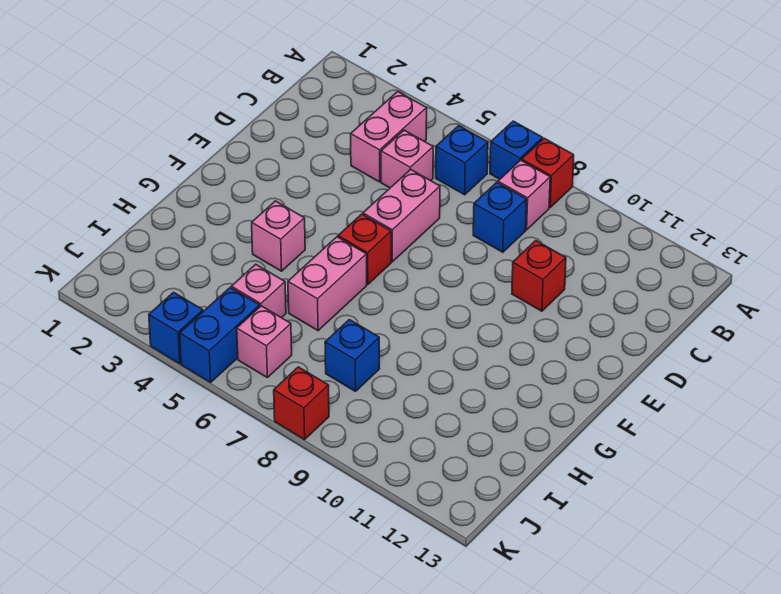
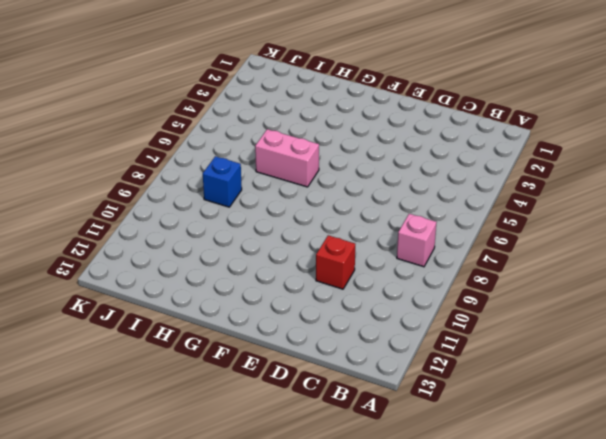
none -> blue 1x1 brick [490,121,543,179]
none -> red 1x1 brick [522,138,574,207]
none -> pink 1x2 brick [351,92,427,182]

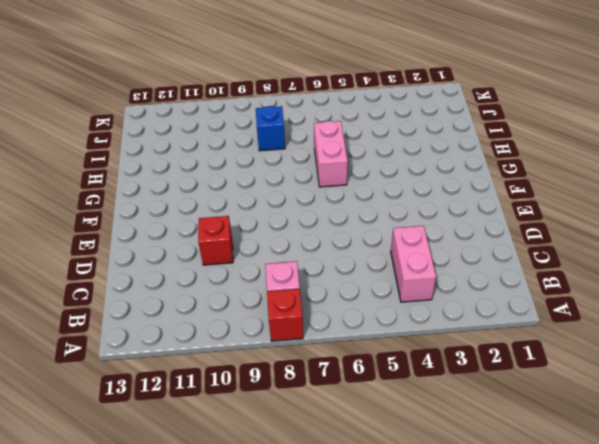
none -> blue 1x1 brick [490,121,543,179]
none -> blue 1x1 brick [436,126,488,195]
none -> pink 1x1 brick [381,130,433,188]

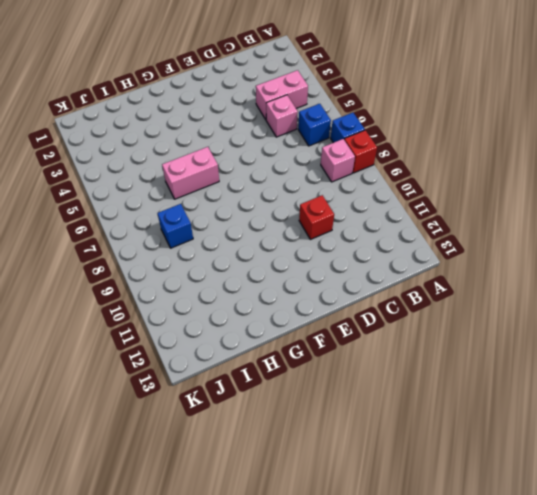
none -> blue 1x1 brick [473,182,527,252]
none -> pink 1x2 brick [363,169,440,262]
none -> red 1x1 brick [338,214,391,285]

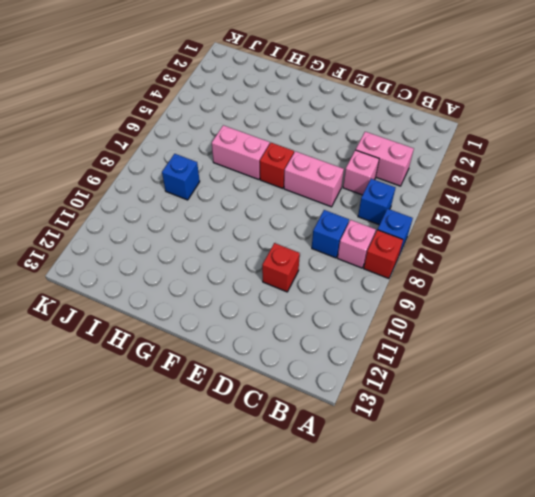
none -> pink 1x1 brick [252,201,305,271]
none -> pink 1x1 brick [231,264,286,318]
none -> blue 1x2 brick [180,288,260,383]

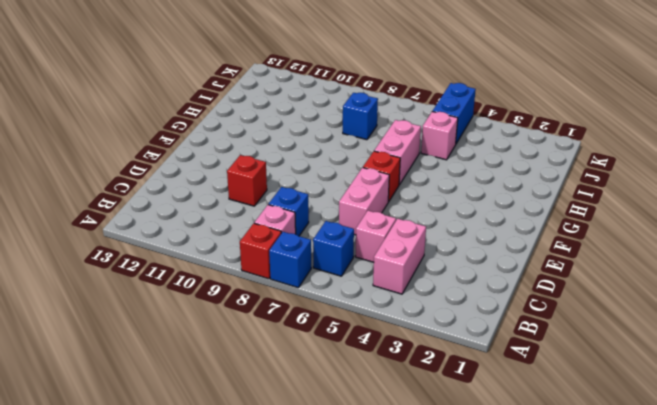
none -> pink 1x1 brick [252,201,305,271]
none -> pink 1x1 brick [237,306,292,377]
none -> blue 1x1 brick [149,292,203,364]

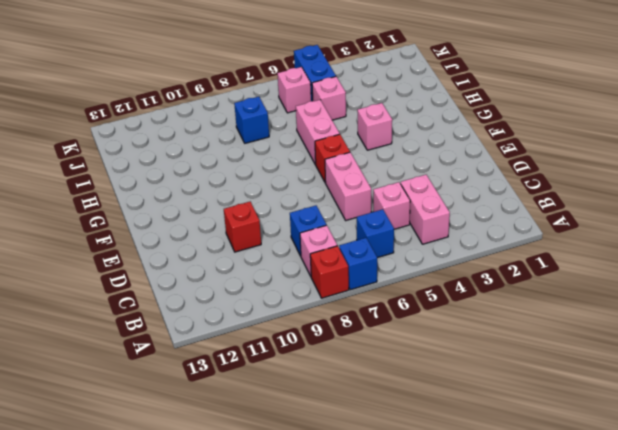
none -> blue 1x1 brick [149,292,203,364]
none -> red 1x1 brick [274,367,329,440]

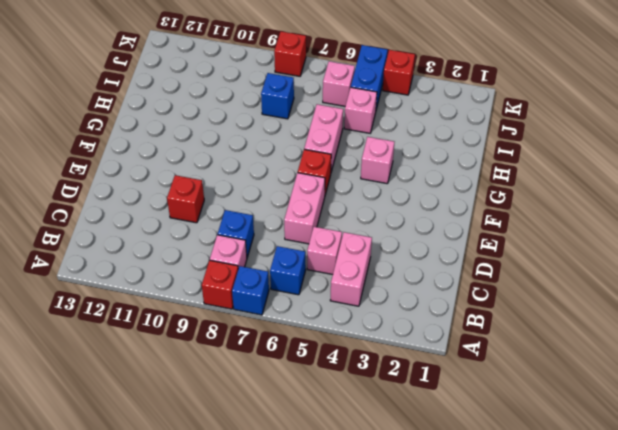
red 1x1 brick [383,50,415,95] -> blue 1x1 brick [149,292,203,364]

